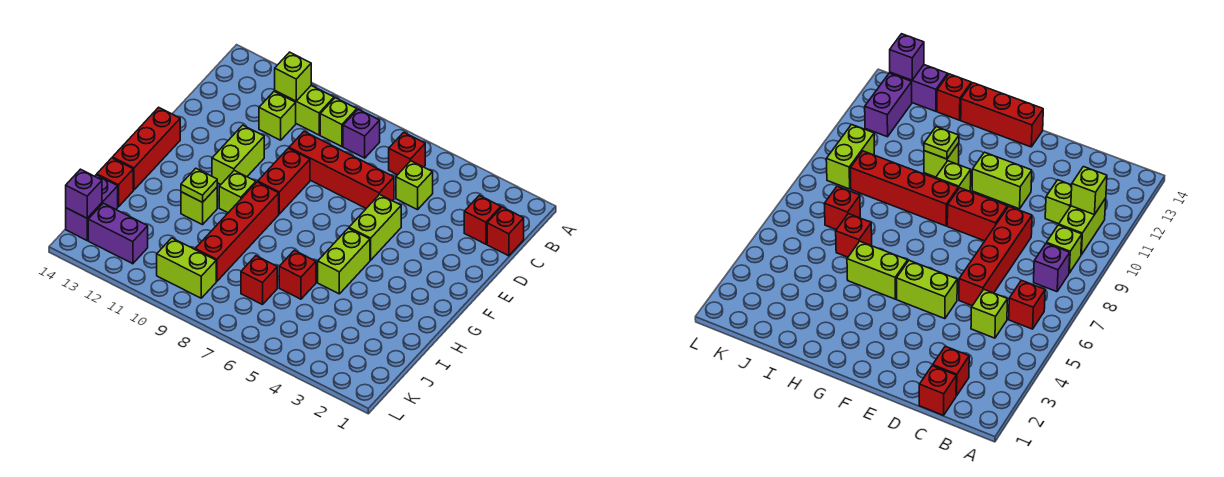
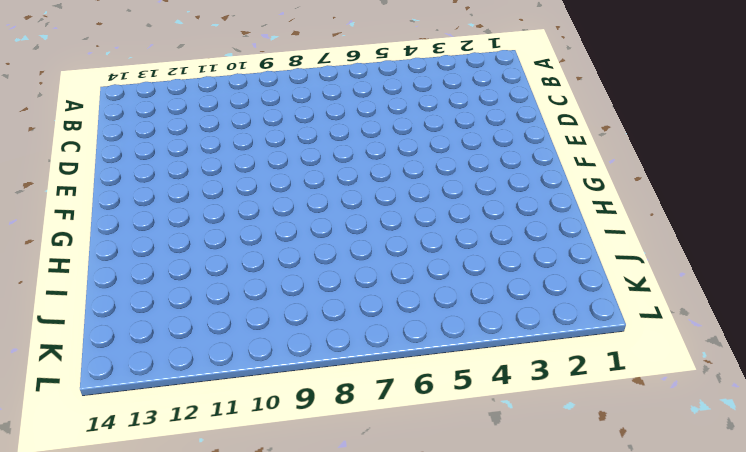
none -> red 1x1 brick [389,132,425,175]
none -> purple 1x1 brick [343,109,380,158]
none -> lime 1x1 brick [320,98,357,147]

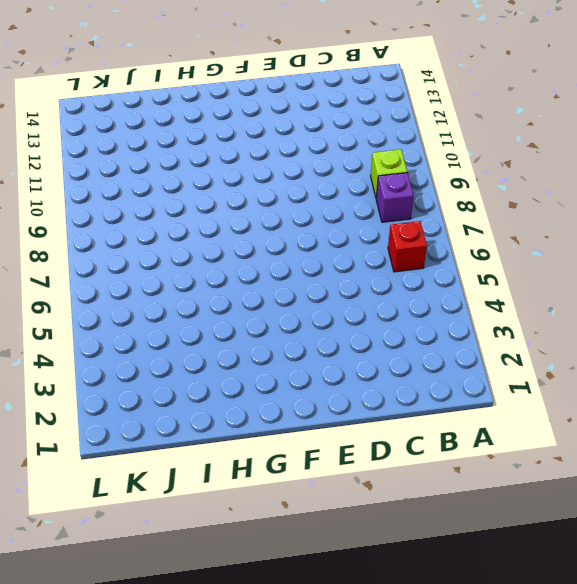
none -> lime 1x2 brick [275,86,334,135]
none -> red 1x1 brick [487,207,524,256]
none -> red 1x1 brick [464,195,501,244]

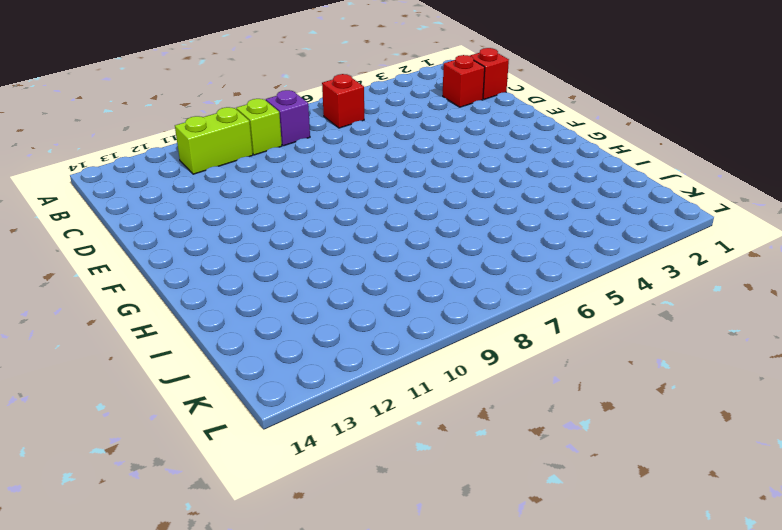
none -> lime 1x1 brick [396,161,433,210]
none -> lime 1x1 brick [259,91,296,140]
none -> red 1x4 brick [289,132,394,208]

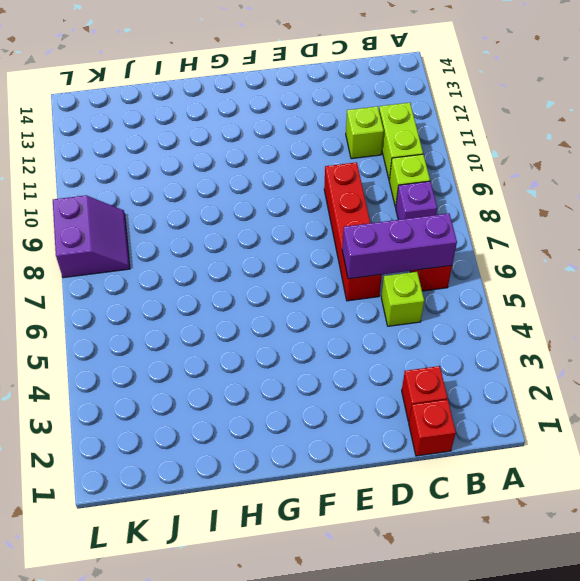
purple 1x3 brick [342,213,457,279] -> none
purple 2x2 slope [53,195,130,278] -> lime 1x2 brick [157,238,216,298]
none -> lime 1x2 brick [349,194,401,260]
none -> red 1x2 brick [258,148,310,214]
none -> lime 1x2 brick [212,125,264,184]

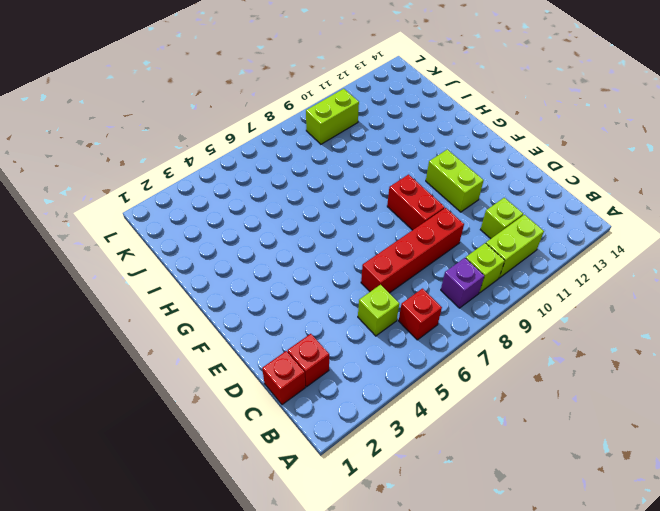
none -> lime 1x2 brick [349,194,401,260]
none -> red 1x3 brick [112,107,180,190]
none -> lime 1x2 brick [318,228,370,294]

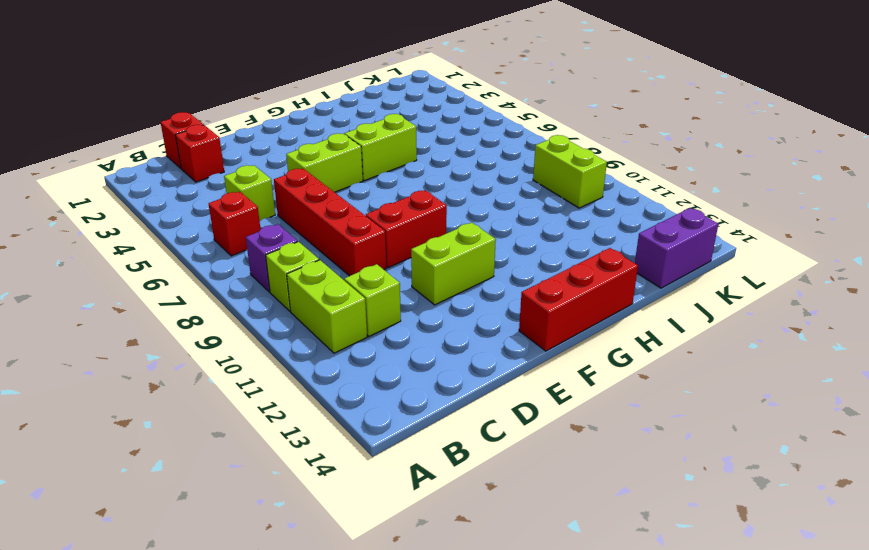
none -> red 1x4 brick [195,182,279,281]
none -> lime 1x1 brick [219,170,256,213]
none -> lime 1x1 brick [181,187,217,225]

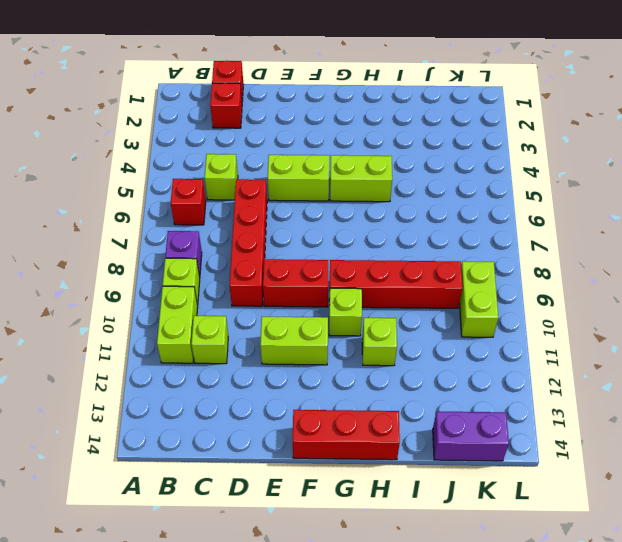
none -> red 1x1 brick [279,250,316,299]
none -> red 1x1 brick [97,158,133,207]
none -> red 1x1 brick [241,256,277,305]

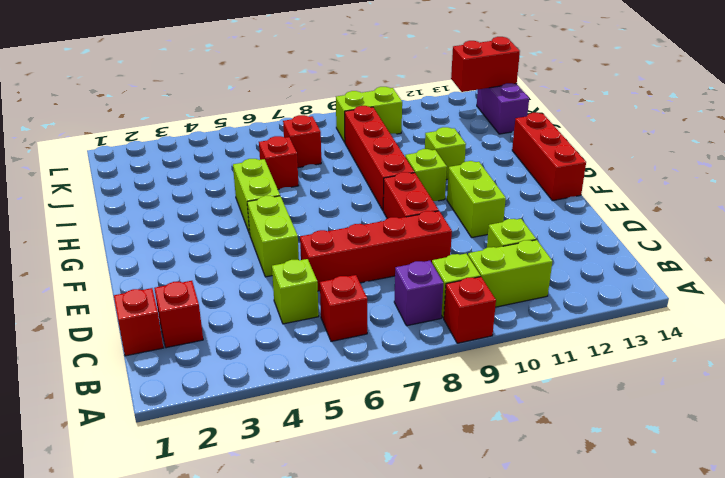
red 1x1 brick [444,277,496,343] -> red 1x1 brick moved to [97,158,133,207]
red 1x2 brick [451,37,520,92] -> purple 1x1 brick [66,169,102,218]
none -> purple 1x2 brick [88,203,148,264]
none -> lime 1x1 brick [275,52,311,101]
none -> lime 1x1 plate [181,168,217,202]

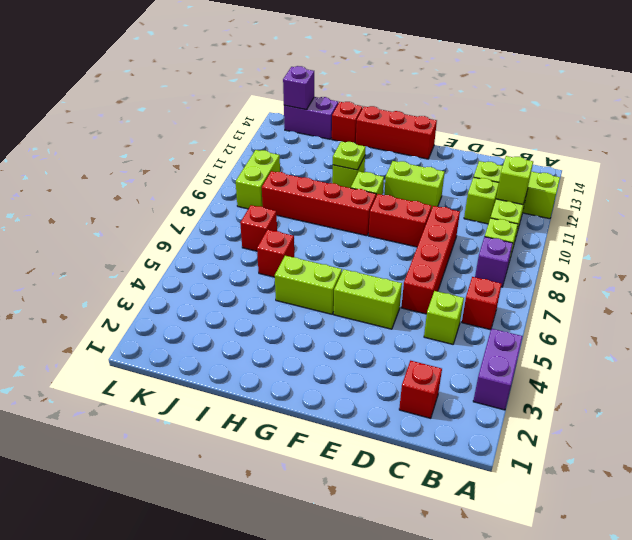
purple 1x2 brick [473,329,523,410] -> purple 1x2 brick moved to [88,203,148,264]
lime 1x3 brick [474,161,560,219] -> none
none -> red 1x1 brick [487,207,524,256]

